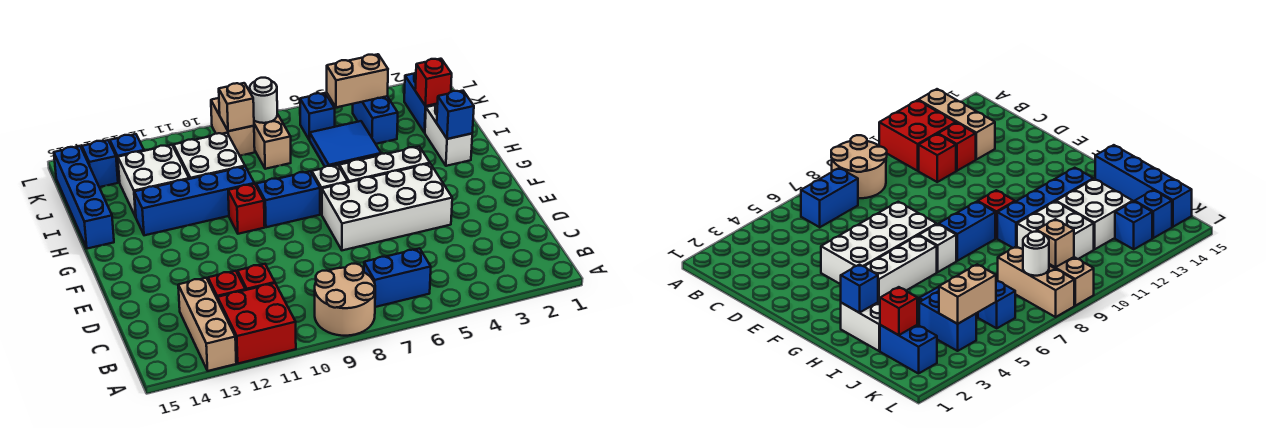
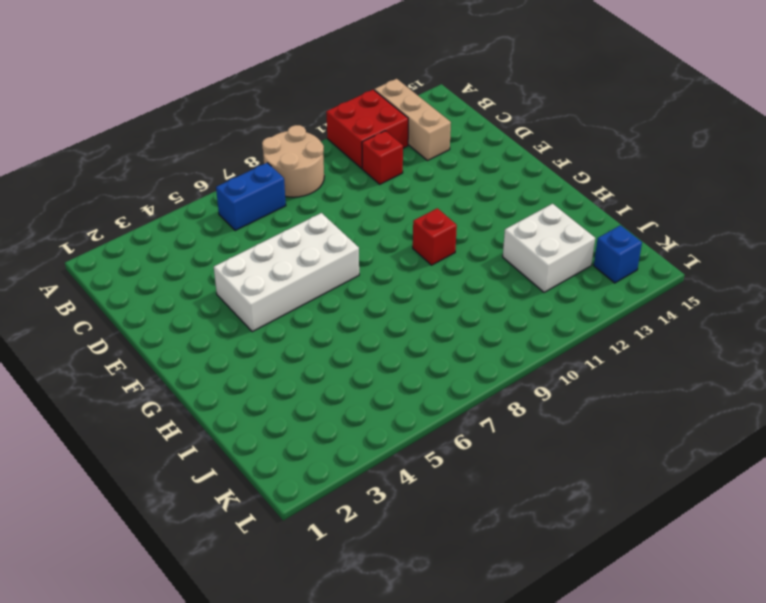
none -> red 1x1 brick [208,271,245,300]
none -> white 1x3 brick [339,147,430,182]
none -> white 1x1 brick [312,165,348,214]

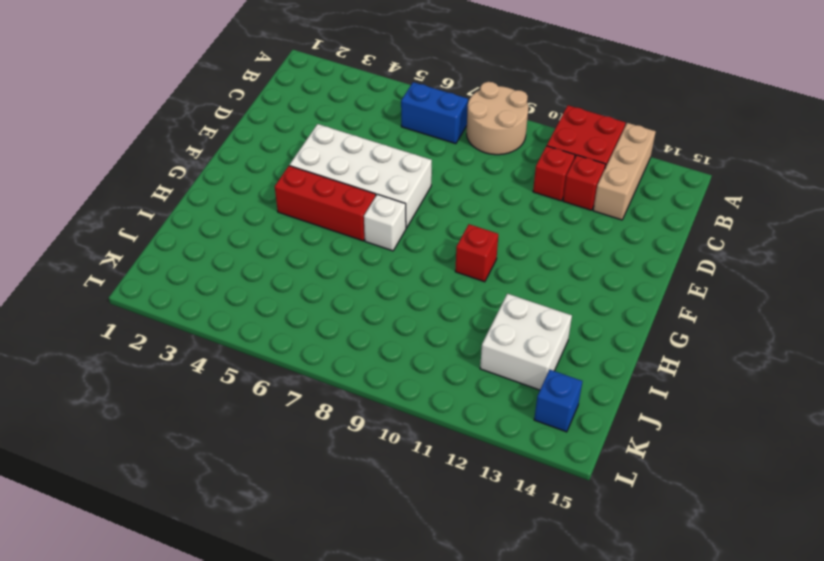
red 1x3 brick [275,166,376,241] -> white 1x3 brick [339,147,430,182]
none -> blue 1x2 brick [256,171,320,227]
none -> white 1x2 brick [425,104,472,166]
none -> blue 1x4 brick [134,167,254,235]

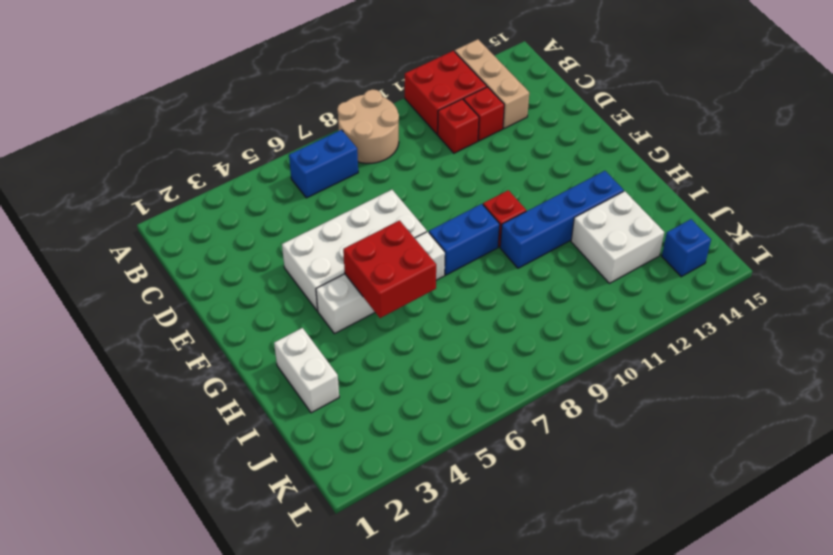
red 2x2 brick [343,221,436,318] -> none
none -> blue 1x4 brick [54,146,114,249]
none -> blue 2x2 tile [310,121,381,167]
none -> white 2x2 brick [174,133,245,179]

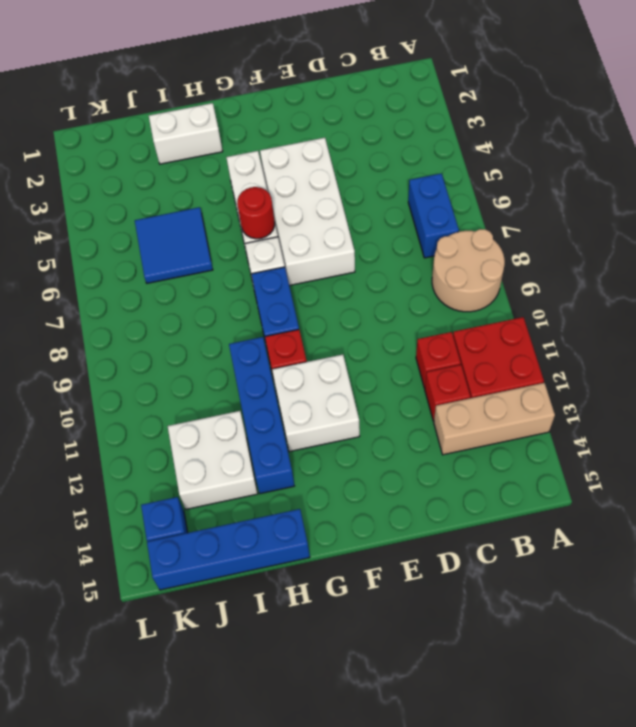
white 2x2 brick [272,355,360,452] -> white 2x2 brick moved to [174,133,245,179]
red 1x1 round brick [237,187,275,239] -> none
none -> blue 1x2 brick [404,73,437,133]
none -> blue 1x2 brick [353,96,398,144]
none -> tan 1x3 brick [249,90,291,169]

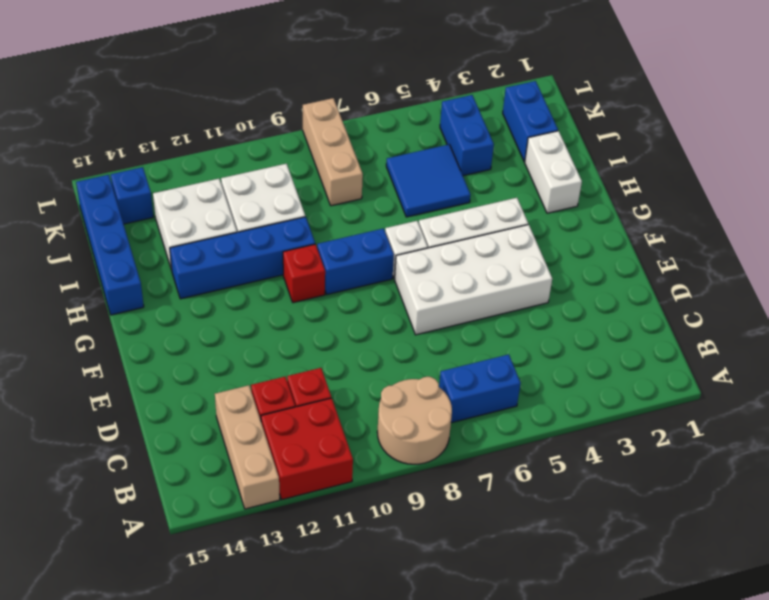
none -> blue 1x1 brick [300,93,335,140]
none -> tan 1x2 brick [211,98,255,156]
none -> blue 1x1 brick [110,134,144,182]

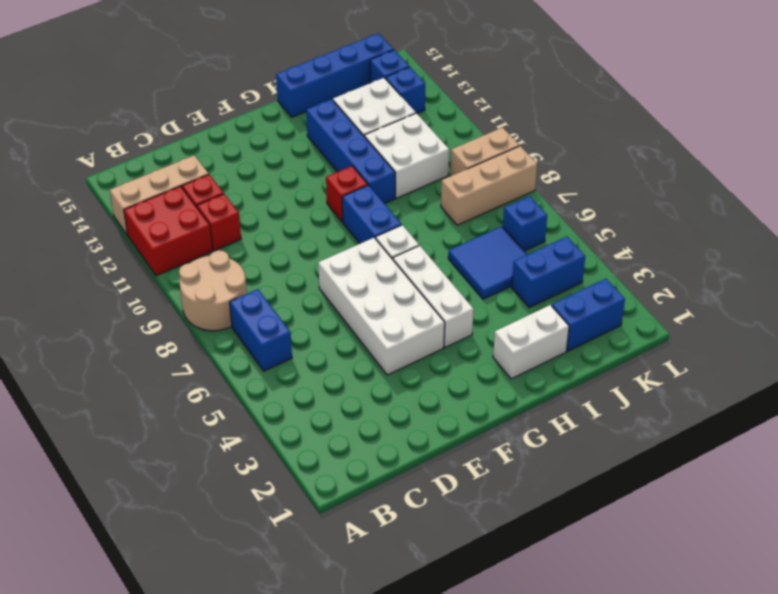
none -> blue 1x1 brick [437,91,474,139]
none -> red 1x1 brick [415,59,452,106]
none -> tan 1x2 brick [327,54,388,107]

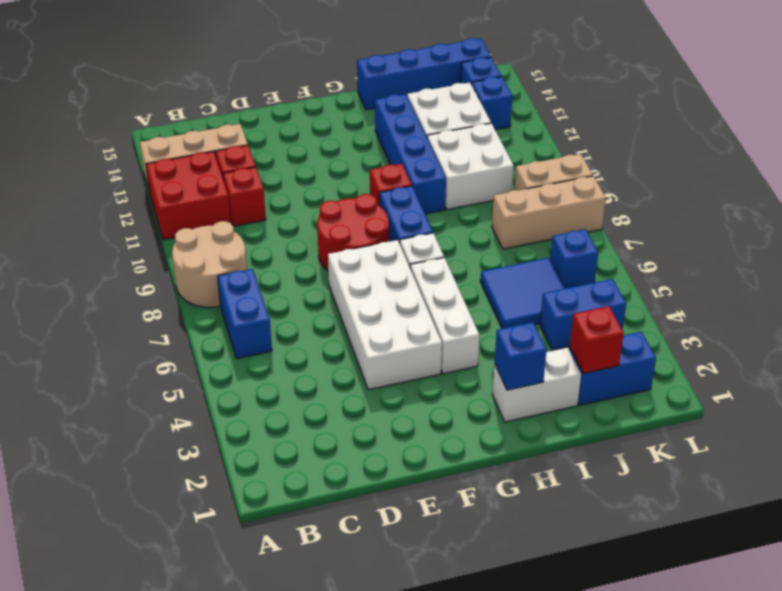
red 2x2 round brick [317,194,389,271] -> none
none -> tan 1x2 brick [327,54,388,107]
none -> white 1x1 round brick [250,78,277,123]
none -> tan 1x1 brick [219,83,254,131]

